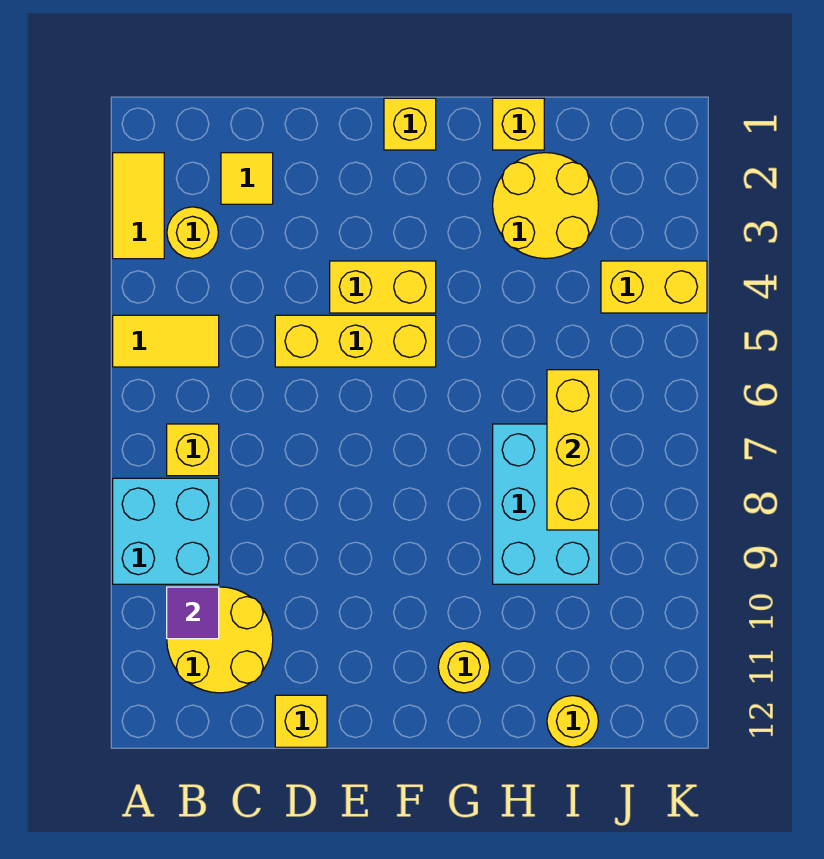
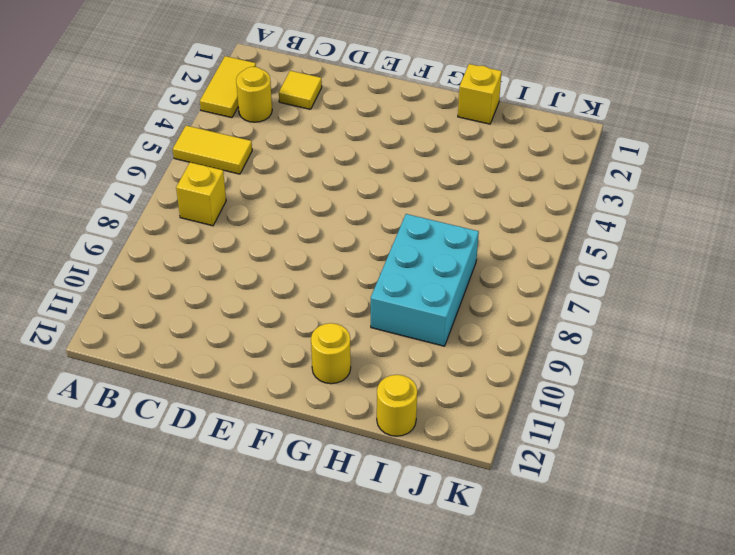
none -> cyan 2x2 brick [113,478,219,584]
none -> yellow 2x2 round brick [167,587,273,693]
none -> yellow 1x3 brick [275,315,436,367]

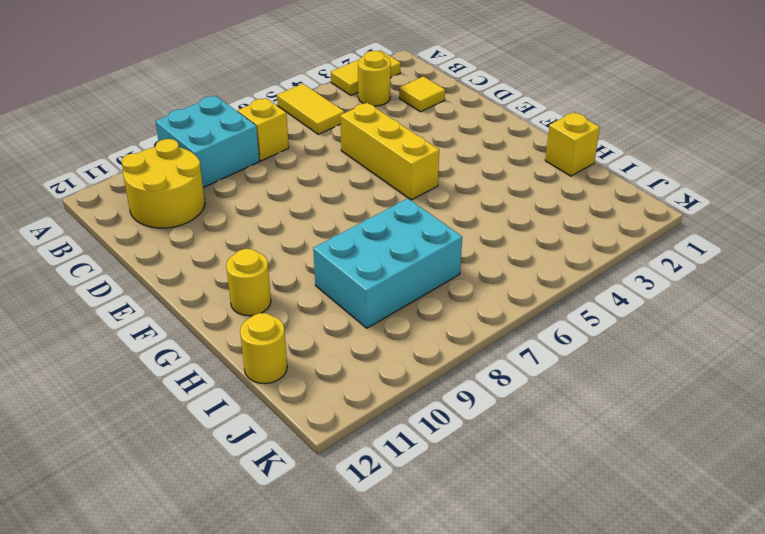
none -> yellow 1x1 brick [275,695,327,747]
none -> yellow 1x2 brick [330,261,436,313]
none -> yellow 1x1 brick [384,98,436,150]

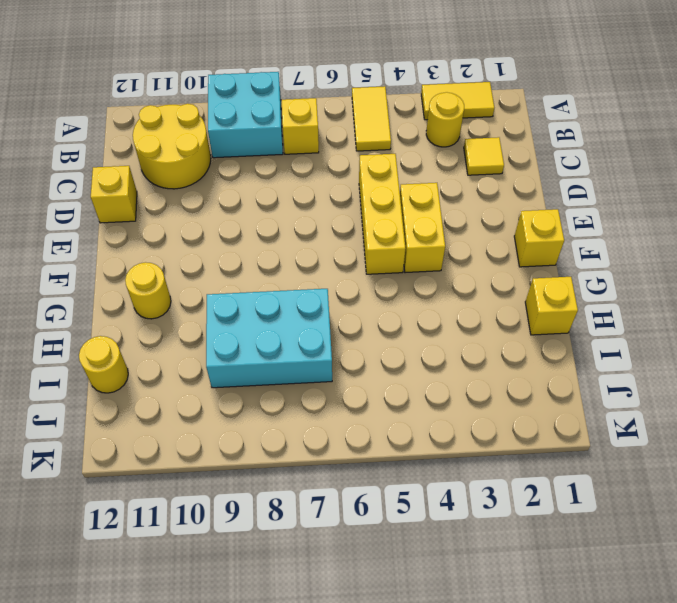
none -> yellow 2x2 round brick [493,153,599,259]
none -> yellow 1x2 brick [601,261,707,313]
none -> purple 1x1 tile [167,587,219,639]

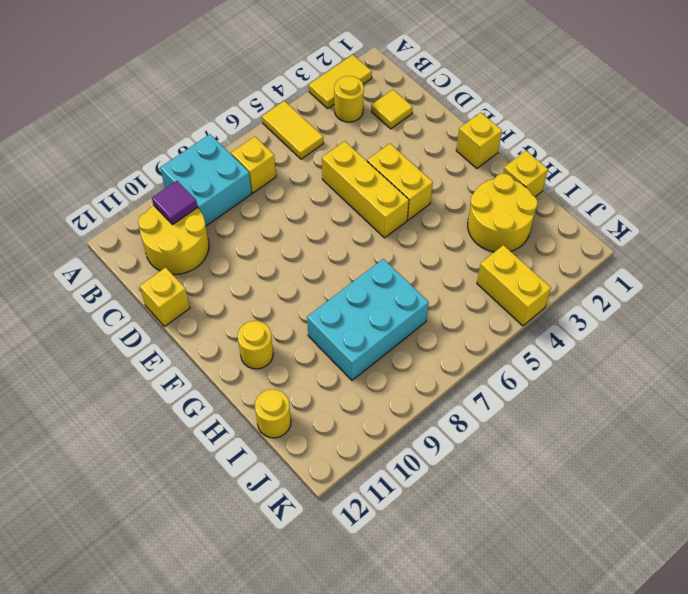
none -> yellow 1x3 brick [547,370,599,530]

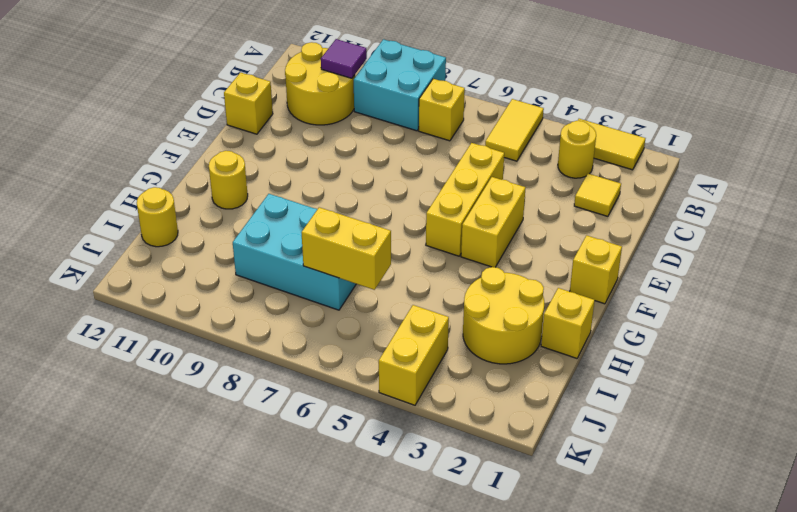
yellow 1x2 brick [301,207,391,290] -> yellow 1x3 brick [547,370,599,530]

